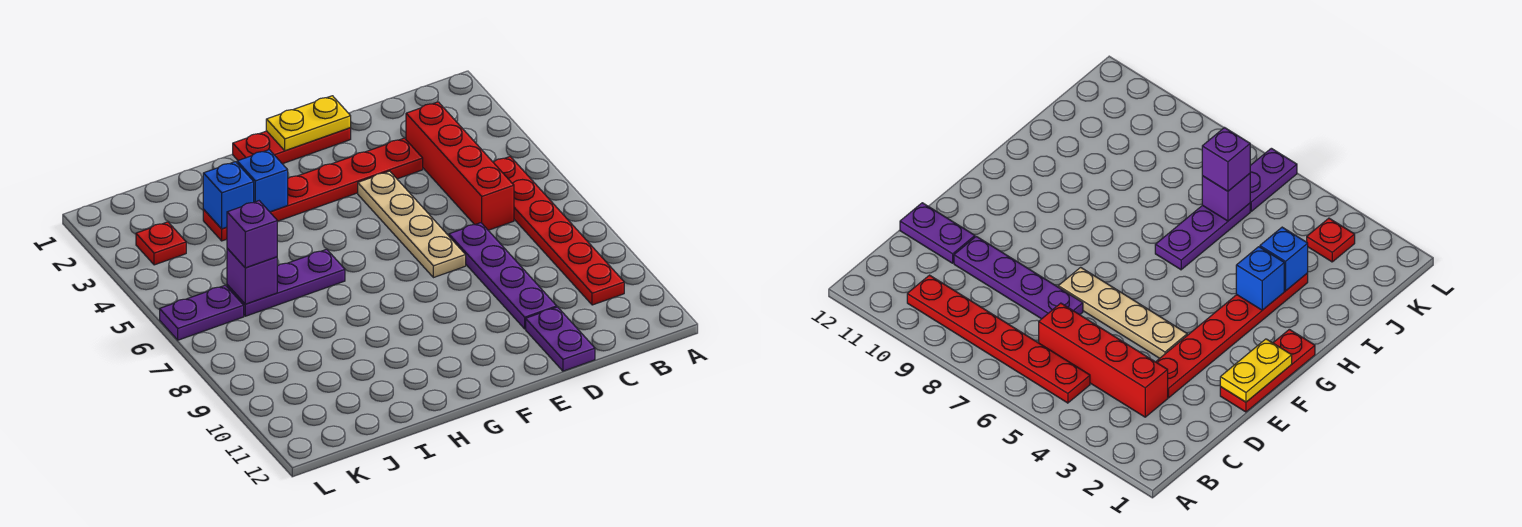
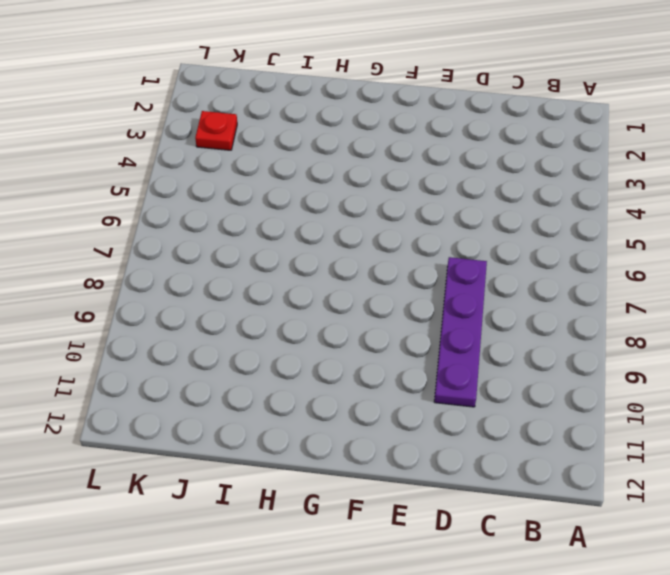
none -> red 1x6 plate [493,156,624,305]
none -> red 1x4 brick [406,102,514,230]
none -> red 1x6 plate [203,138,423,241]

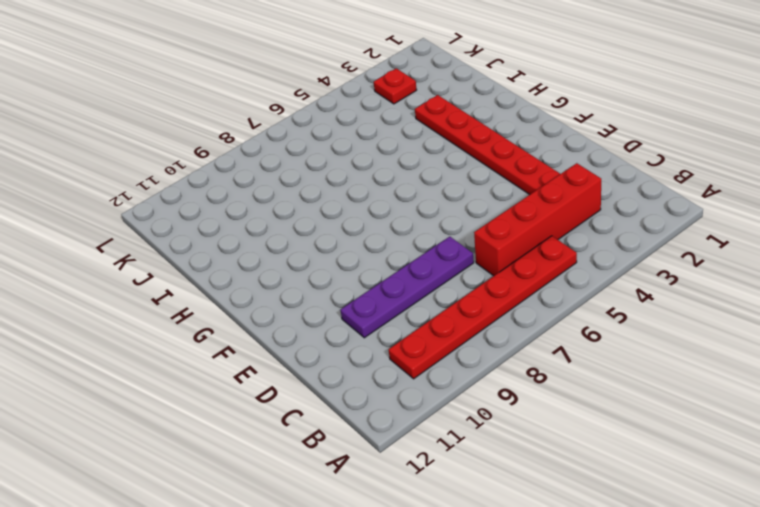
none -> purple 1x2 plate [526,307,595,371]
none -> red 1x3 plate [233,128,351,164]
none -> tan 1x4 plate [358,171,466,278]

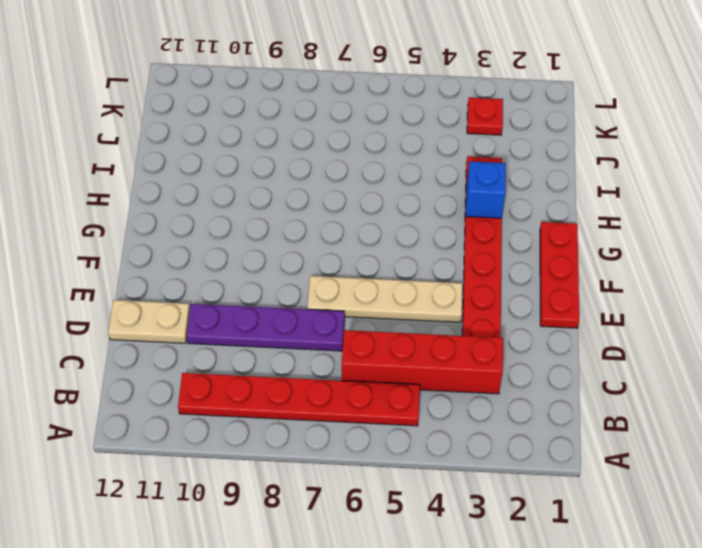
tan 1x2 plate [108,300,190,343] -> purple 1x2 plate [526,307,595,371]
none -> purple 1x3 plate [227,249,345,316]
none -> purple 1x2 plate [160,285,244,340]
none -> yellow 1x2 plate [266,96,351,151]

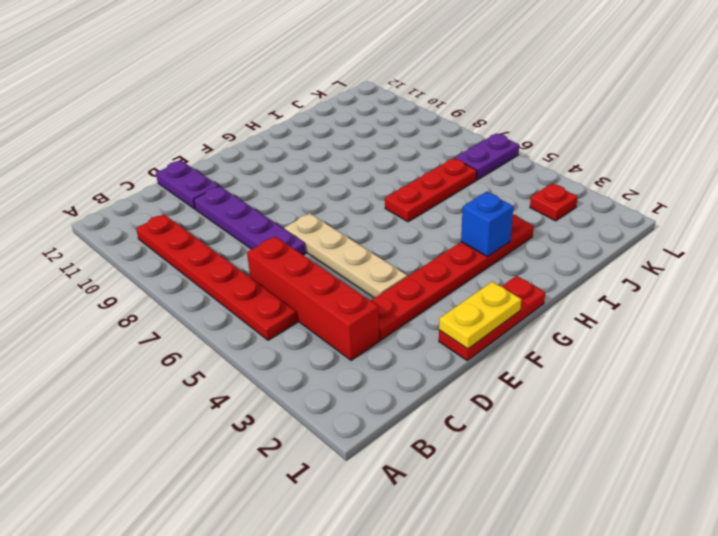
red 1x3 plate [385,158,477,222] -> purple 1x3 plate [227,249,345,316]
none -> blue 1x1 brick [203,162,254,229]
none -> purple 1x1 brick [227,249,277,304]
none -> purple 1x1 brick [227,201,277,268]

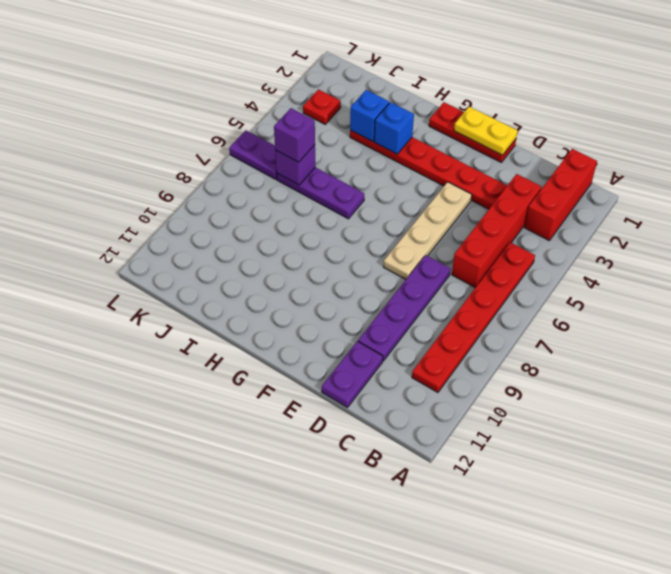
red 1x3 brick [524,149,597,240] -> none

